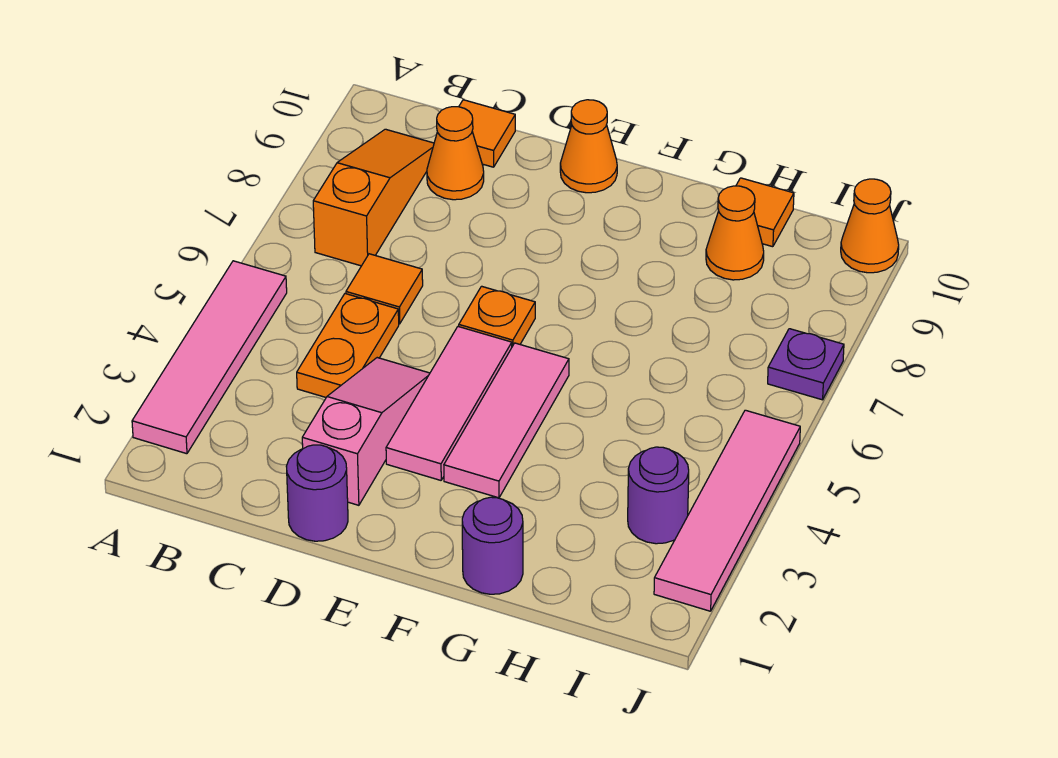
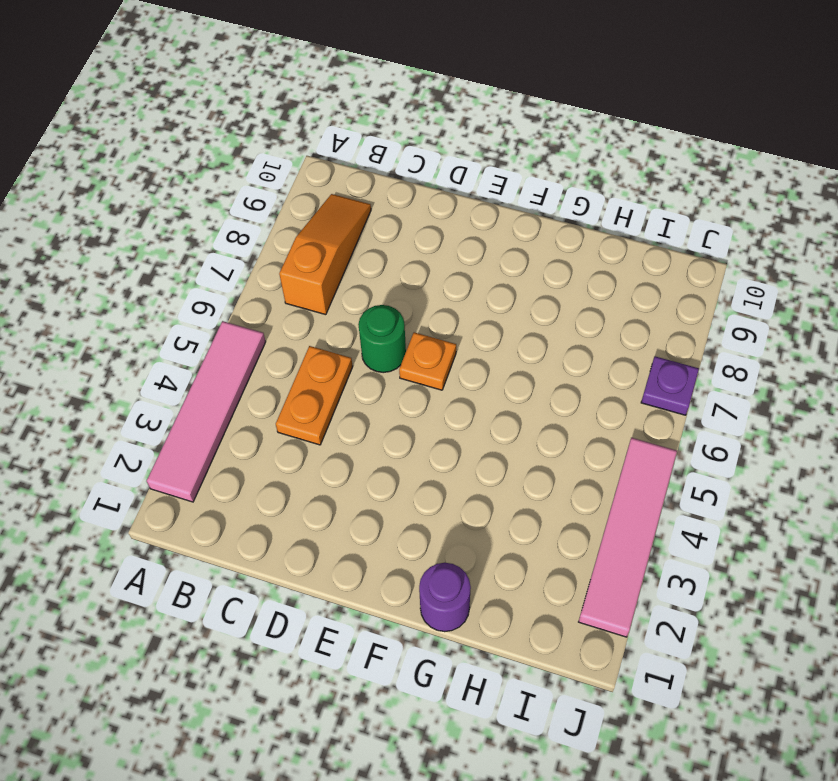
green 1x1 round brick [358,305,406,373] -> none
none -> orange 1x1 tile [346,254,423,324]
none -> orange 1x1 cone [427,107,484,200]
none -> orange 1x1 tile [459,100,515,167]

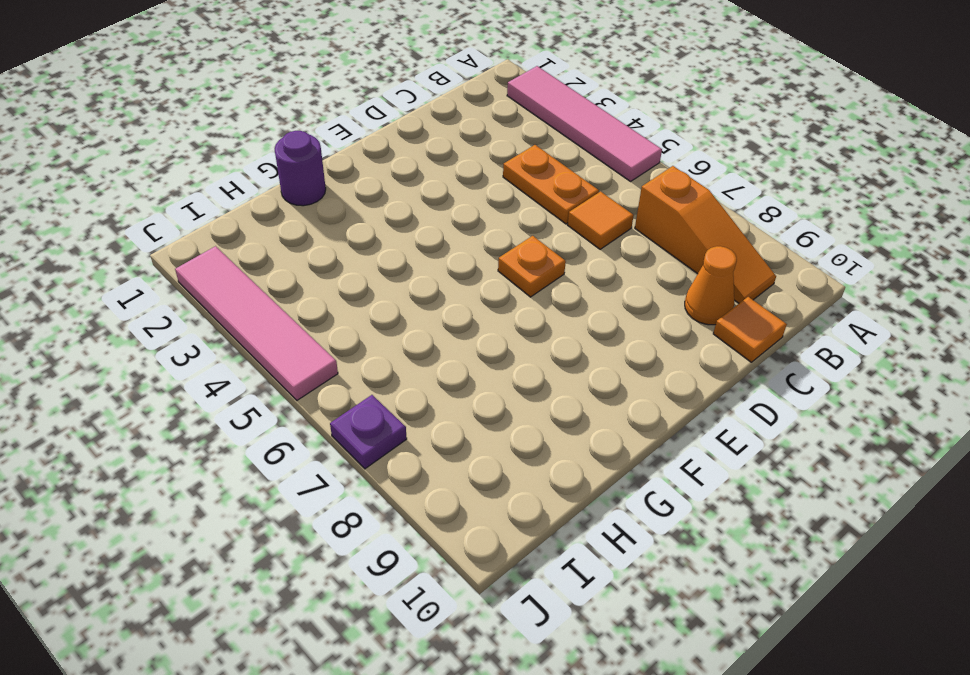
none -> purple 1x1 round brick [286,445,348,541]
none -> pink 1x3 slope [302,358,430,505]
none -> pink 1x3 tile [386,326,512,480]

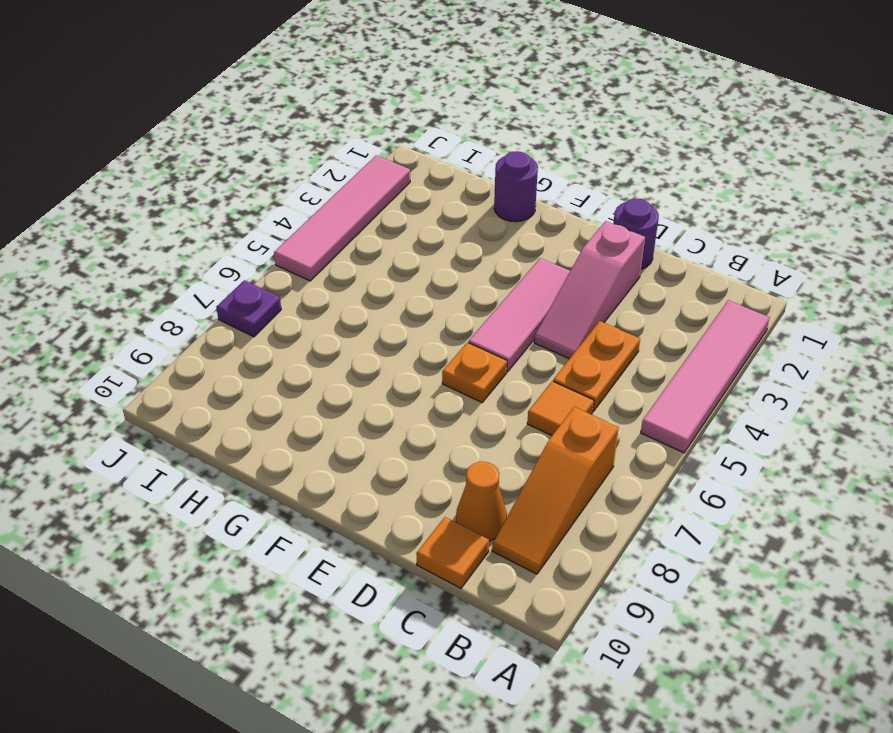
none -> orange 1x1 cone [560,100,617,193]
none -> pink 1x3 tile [444,343,569,498]
none -> orange 1x1 cone [706,186,764,280]

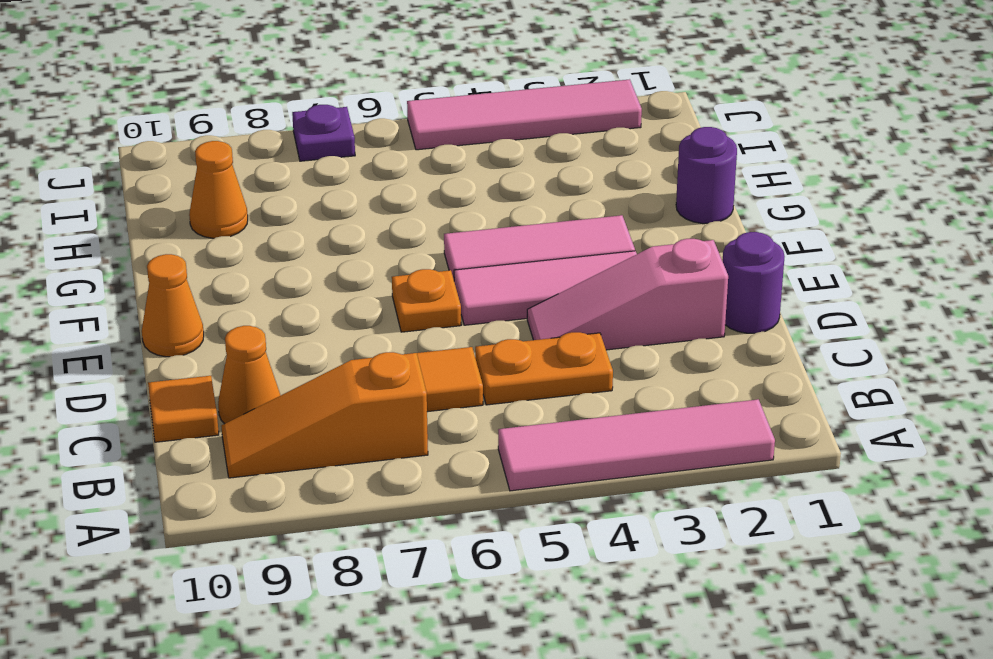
none -> orange 1x1 tile [736,178,794,247]
none -> purple 1x1 round brick [628,447,689,544]
none -> orange 1x1 cone [841,179,899,273]

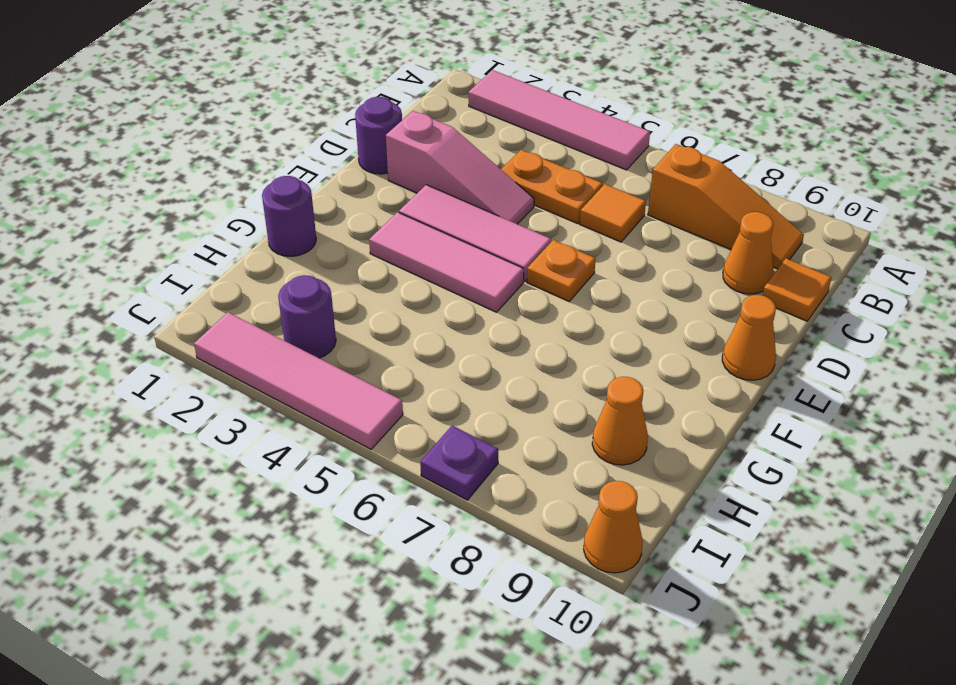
none -> orange 1x1 tile [736,178,794,247]

